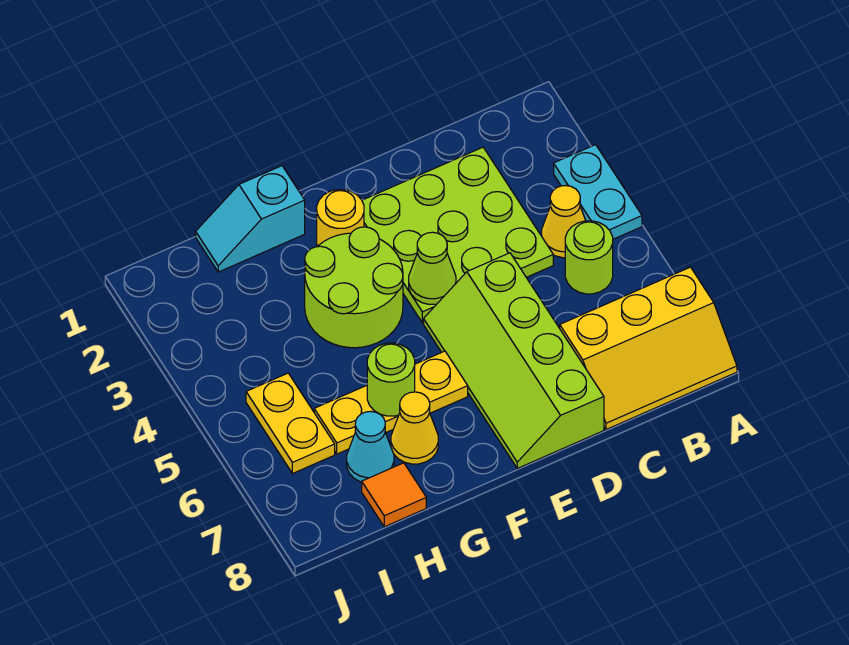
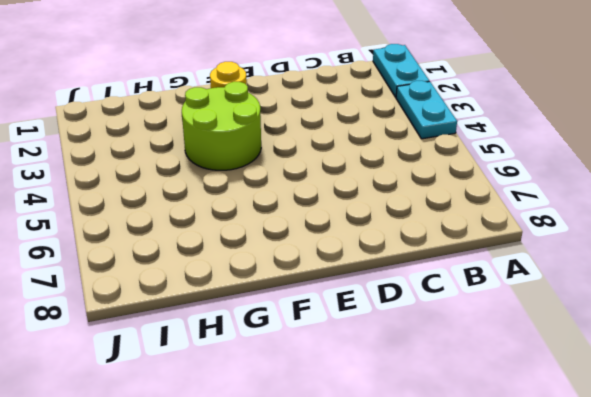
cyan 1x2 plate [373,44,429,97] -> none
none -> yellow 2x3 slope [560,267,737,430]
none -> yellow 1x1 cone [542,186,586,258]
none -> lime 1x1 round brick [565,221,613,294]

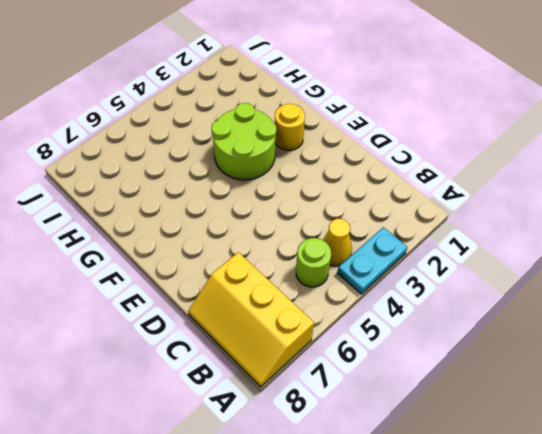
none -> lime 3x3 plate [362,147,553,323]
none -> lime 2x4 slope [424,253,604,468]
none -> yellow 1x3 plate [314,351,468,454]

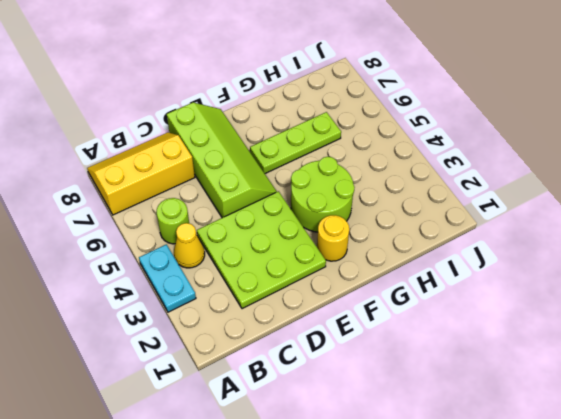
lime 1x3 plate [250,112,341,173] -> yellow 1x3 plate [314,351,468,454]
none -> cyan 1x2 slope [196,166,305,272]
none -> yellow 1x1 cone [391,392,438,464]
none -> cyan 1x1 cone [347,411,394,482]

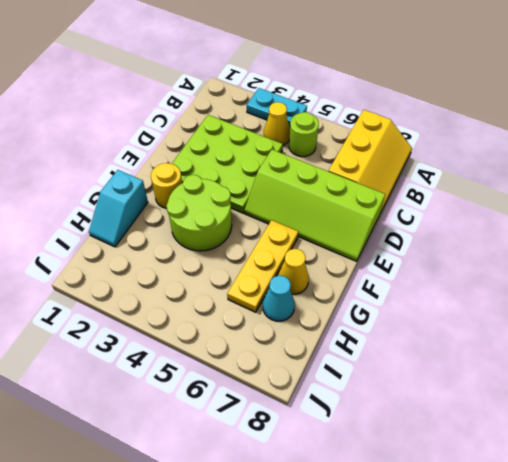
none -> orange 1x1 tile [362,463,426,527]
none -> yellow 1x2 plate [246,373,335,474]
none -> lime 1x1 cone [409,232,456,304]

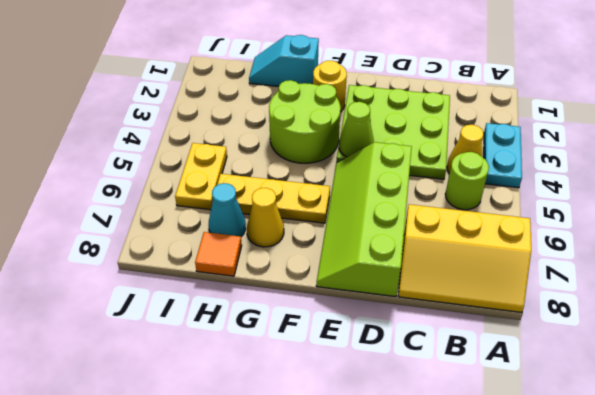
none -> lime 1x1 round brick [367,343,415,416]

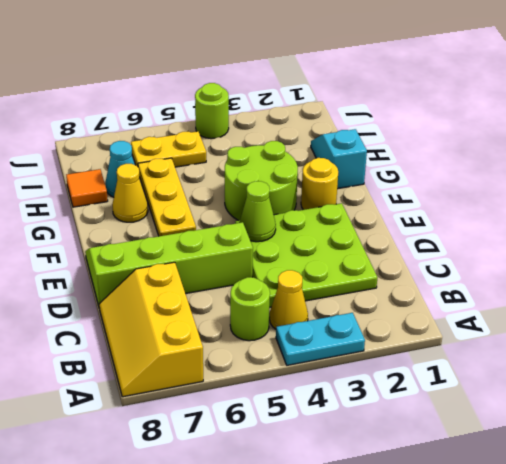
lime 1x1 round brick [195,83,229,139] -> lime 1x1 round brick moved to [367,343,415,416]

